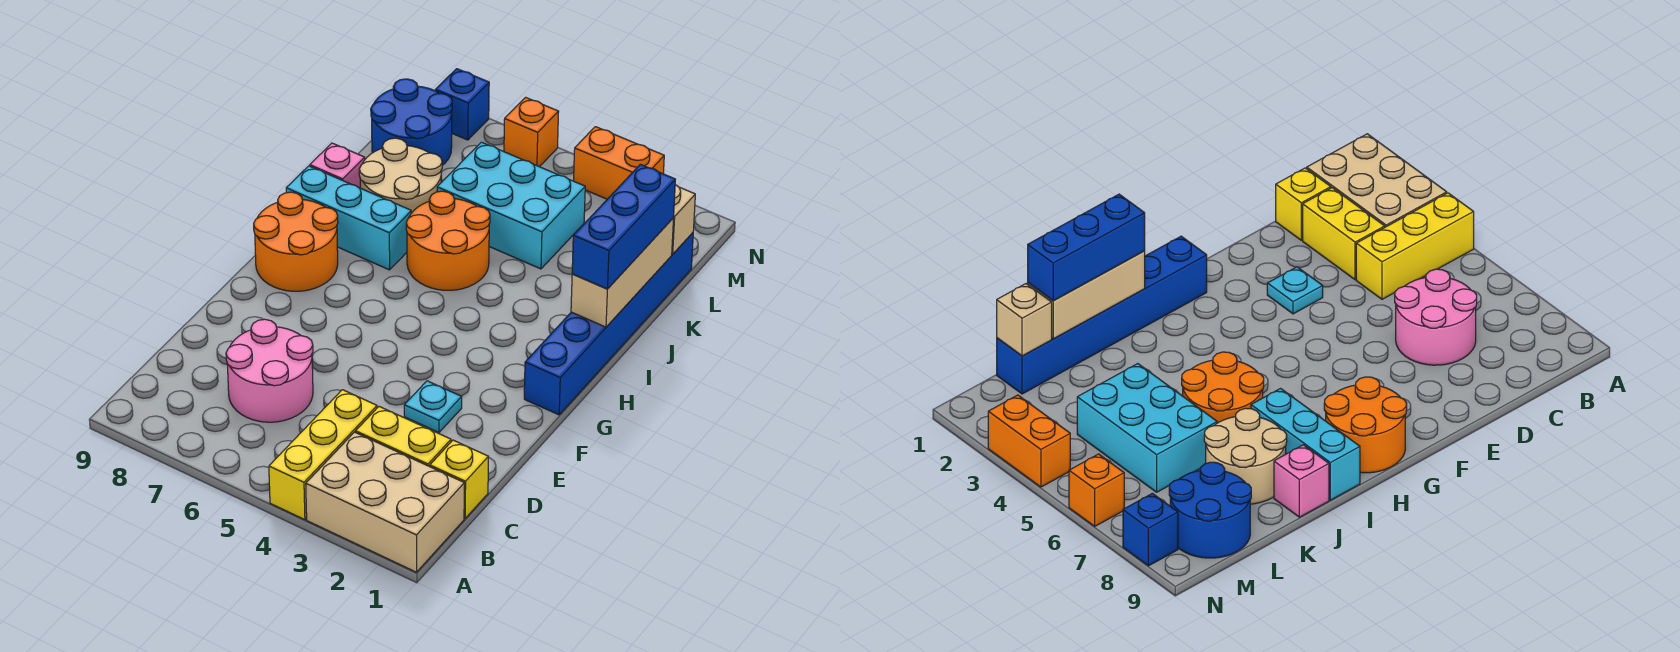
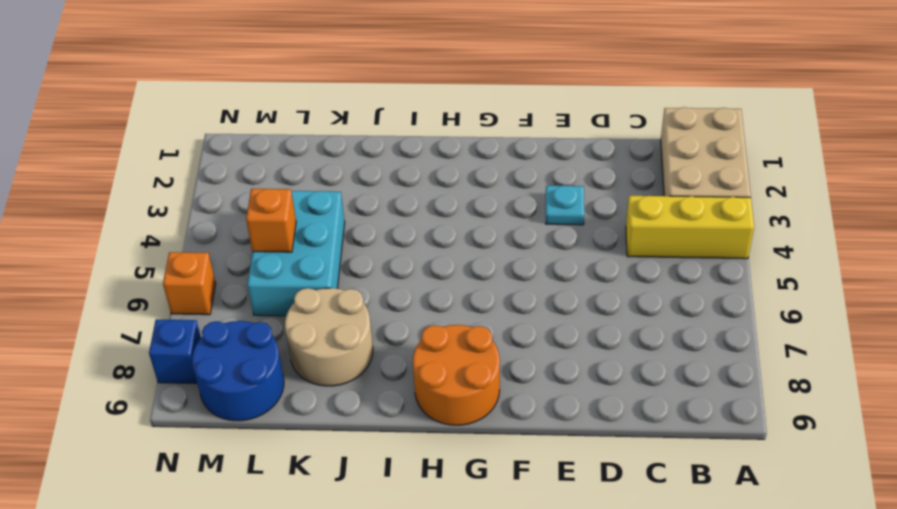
orange 1x1 brick [246,189,296,252] -> none
none -> yellow 1x1 brick [430,440,489,518]
none -> yellow 1x2 brick [356,407,451,466]
none -> pink 2x2 round brick [226,319,313,422]

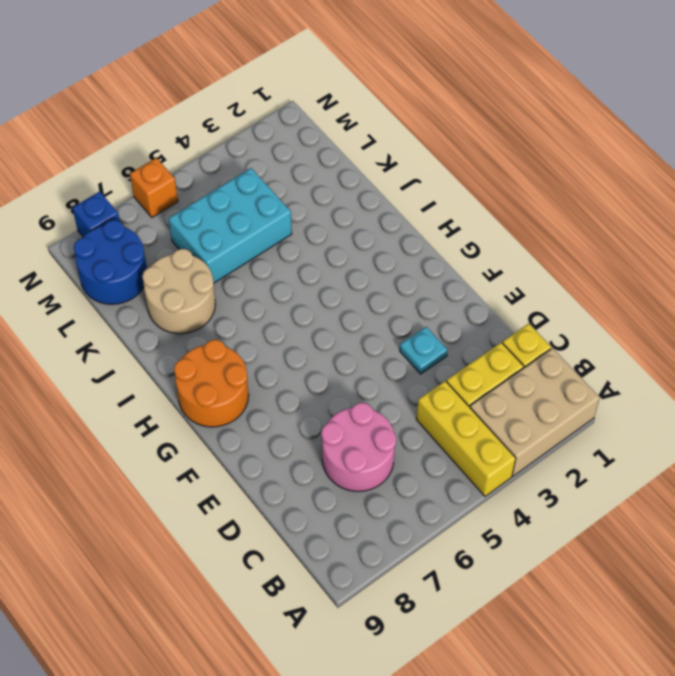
none -> blue 1x6 brick [524,233,693,415]
none -> orange 2x2 round brick [406,191,490,290]
none -> cyan 1x3 brick [286,166,411,270]

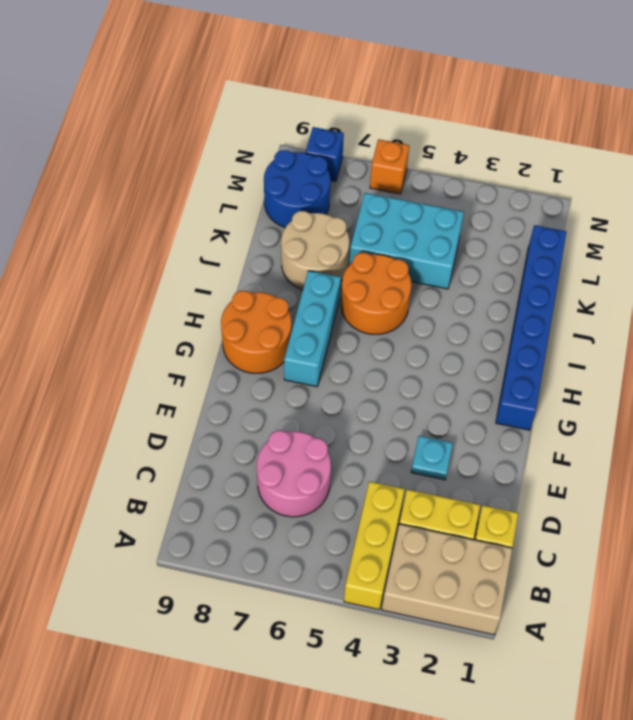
cyan 1x3 brick [284,271,341,387] -> cyan 1x3 brick turned to [286,166,411,270]
none -> pink 1x1 brick [310,143,365,188]
none -> orange 1x2 brick [574,127,664,199]
none -> tan 1x3 brick [571,218,674,327]

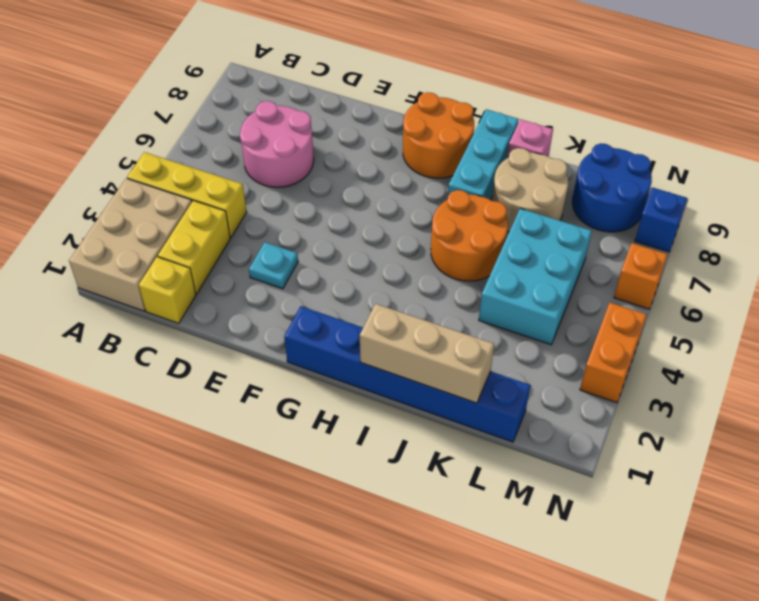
none -> tan 1x1 brick [672,185,695,254]
none -> blue 1x3 brick [572,164,675,289]

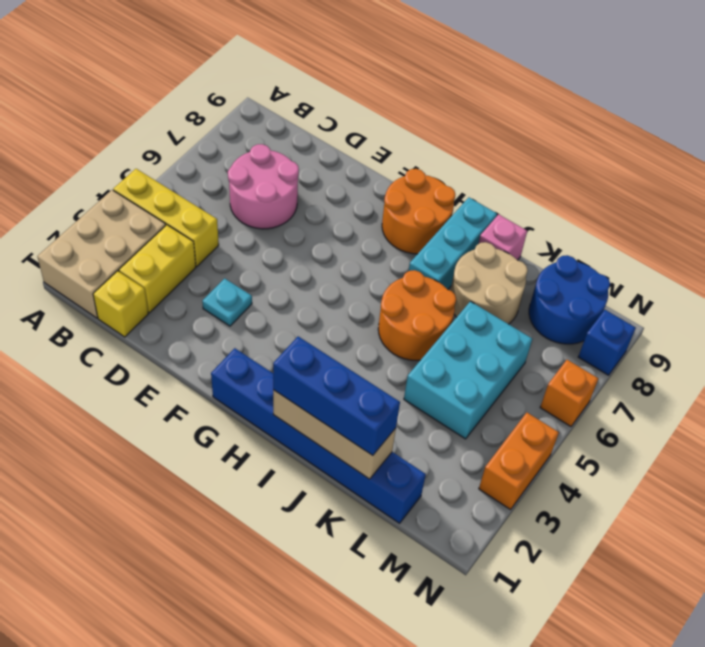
none -> tan 1x1 brick [672,185,695,254]

